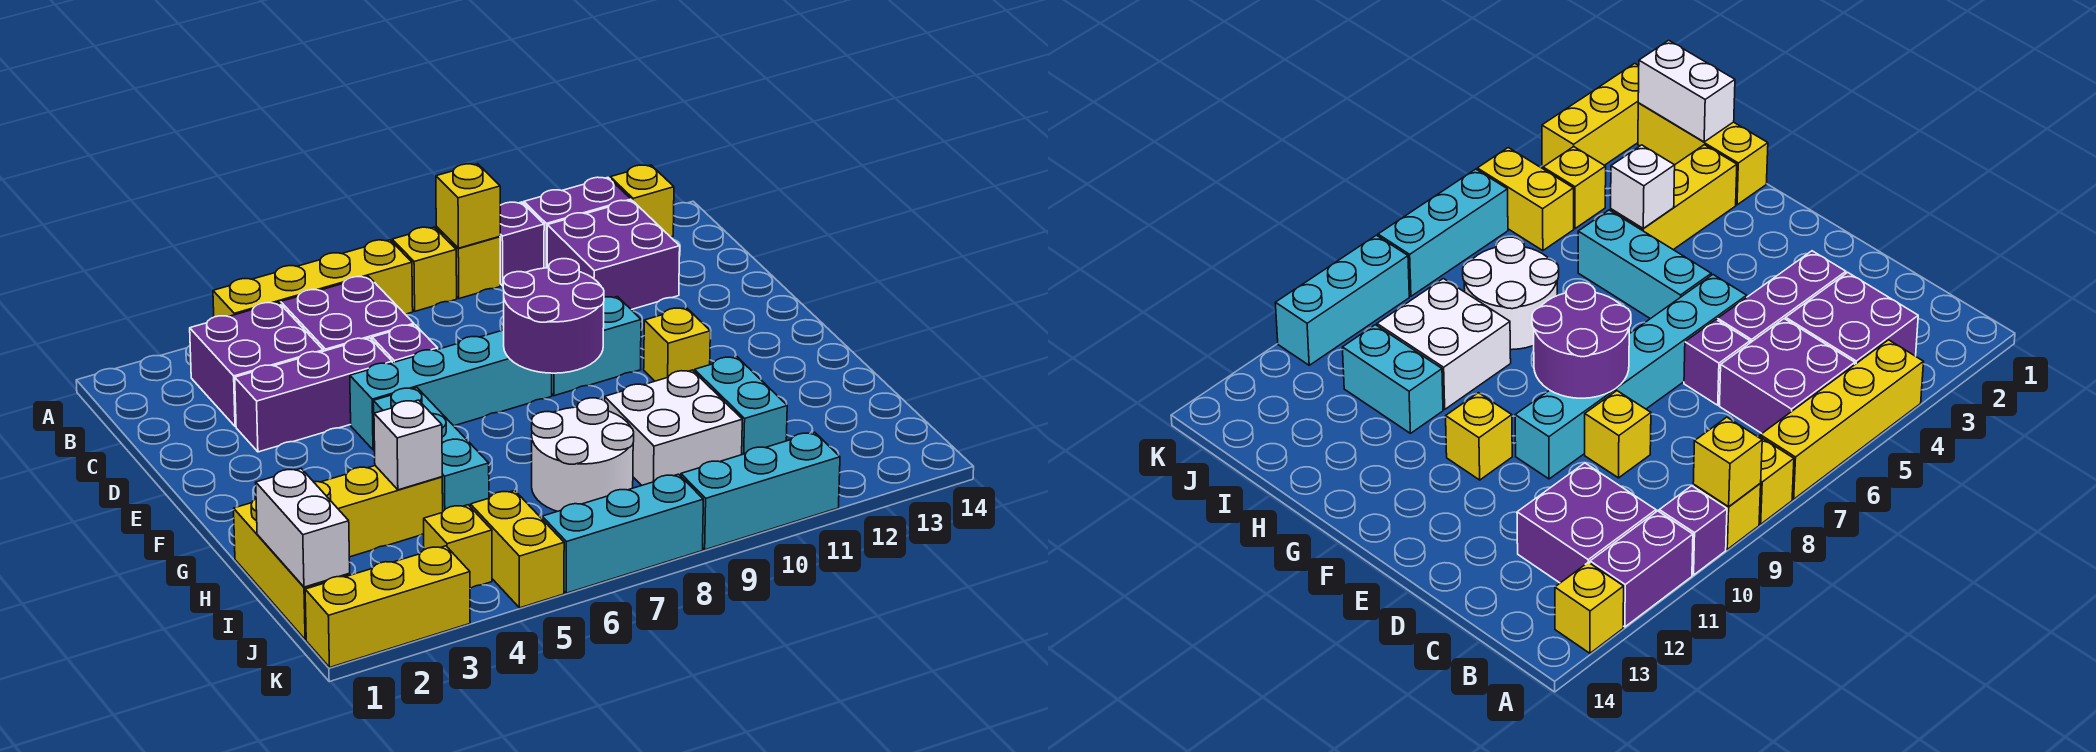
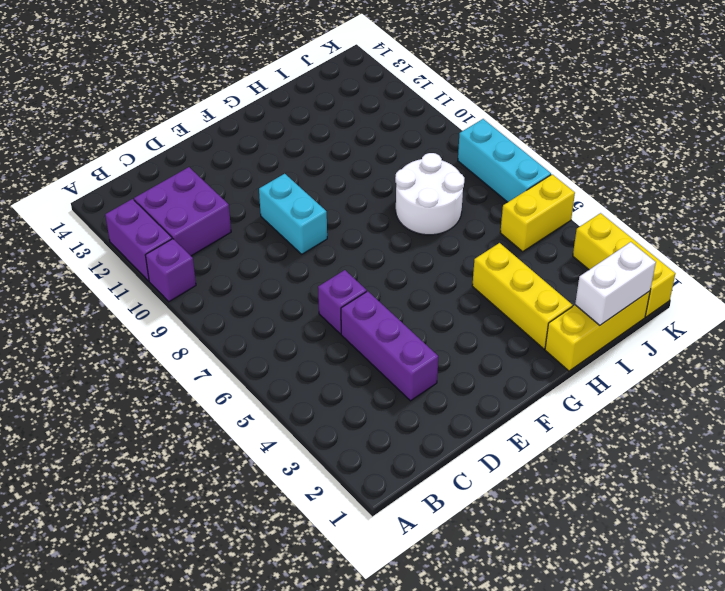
none -> yellow 1x4 brick [213,240,413,317]
none -> yellow 1x1 brick [392,227,457,311]
none -> yellow 1x1 brick [436,227,500,299]
none -> yellow 1x1 brick [610,165,674,237]

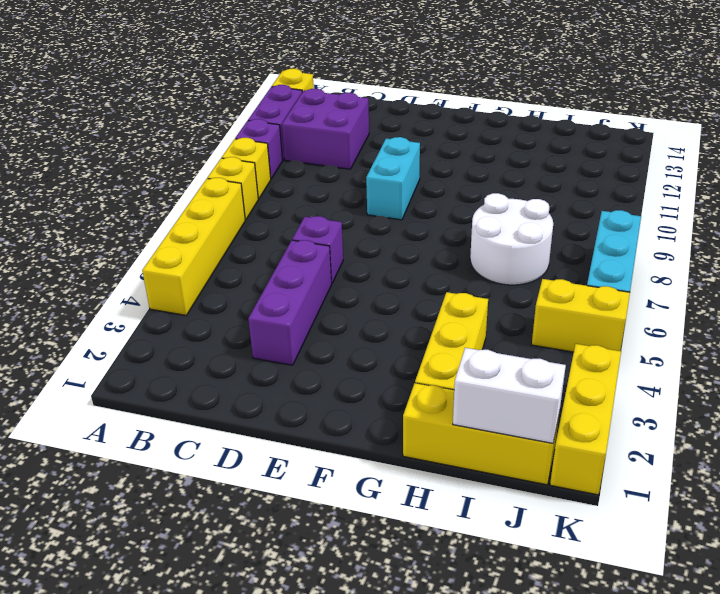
none -> purple 2x2 brick [190,302,323,427]
none -> purple 2x2 brick [281,276,414,351]
none -> yellow 1x1 brick [1585,391,1651,478]
none -> cyan 1x4 brick [350,330,552,450]

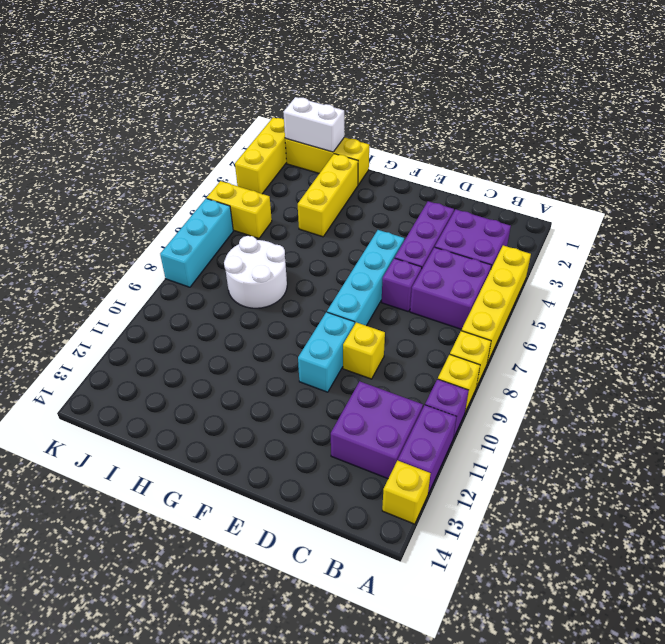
none -> cyan 1x3 brick [373,388,489,511]
none -> yellow 1x1 brick [644,308,710,381]
none -> white 2x2 brick [605,370,742,485]
none -> cyan 1x2 brick [695,357,787,455]

